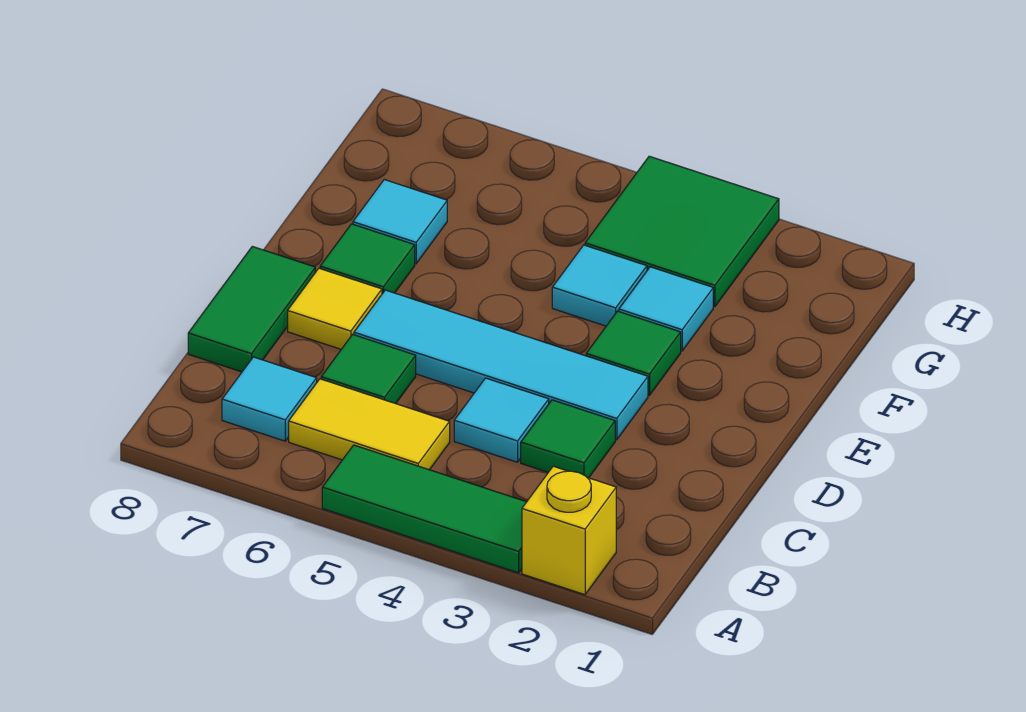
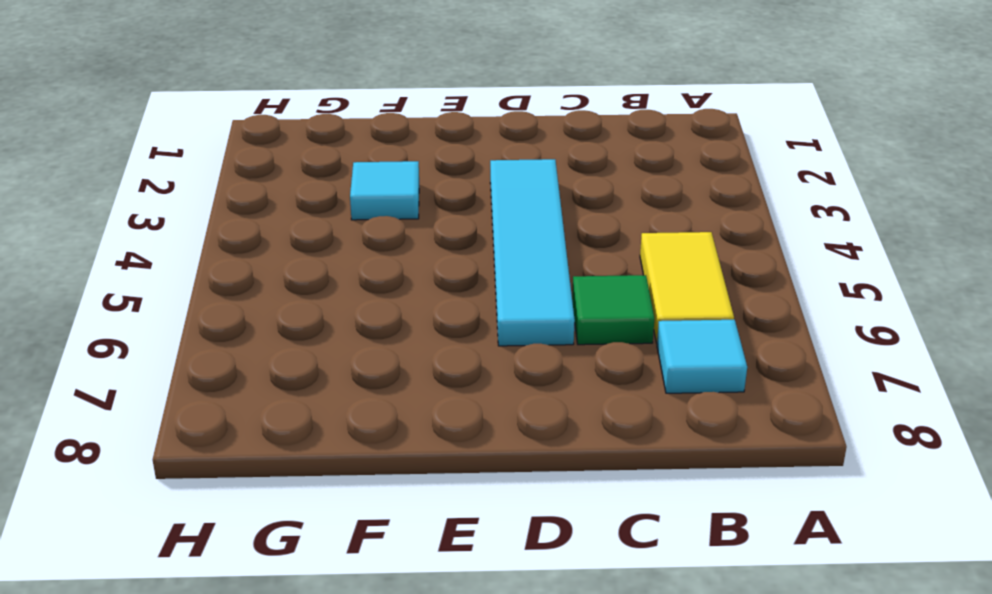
none -> yellow 1x1 brick [522,466,616,595]
none -> green 1x3 tile [322,445,526,573]
none -> green 1x1 tile [521,400,615,478]

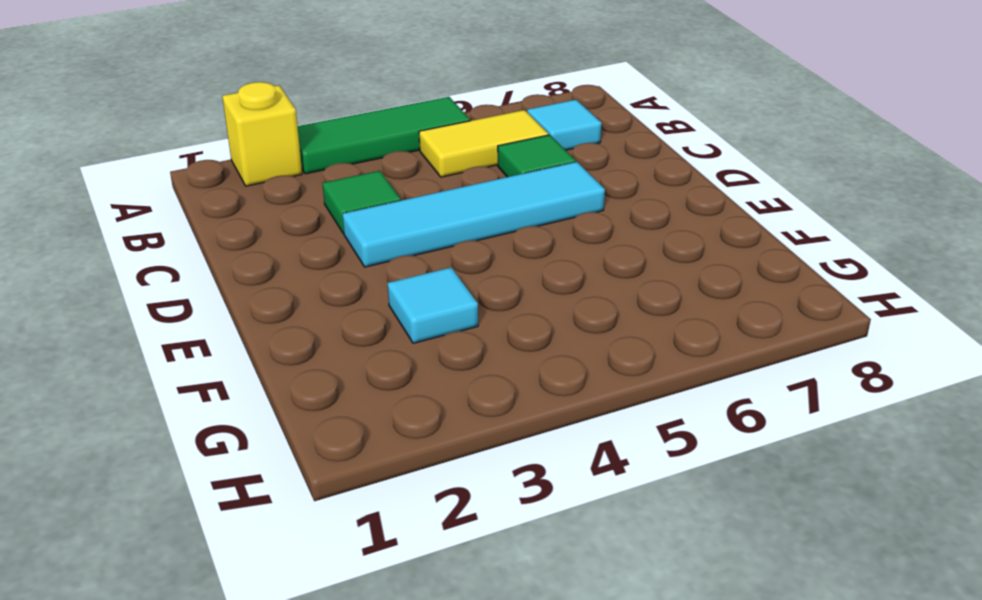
none -> cyan 1x1 tile [454,378,549,462]
none -> green 1x2 tile [188,246,315,372]
none -> yellow 1x1 tile [288,268,382,349]

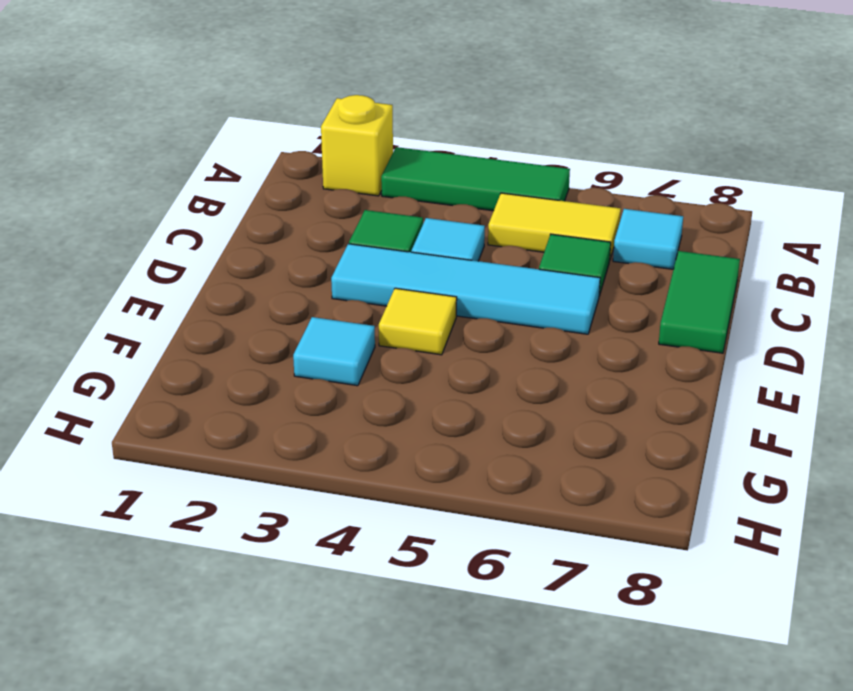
yellow 1x1 tile [379,288,457,355] -> yellow 1x1 tile moved to [288,268,382,349]
none -> green 1x1 tile [586,311,681,395]
none -> green 1x1 tile [320,224,415,294]
none -> cyan 1x1 tile [552,245,647,326]

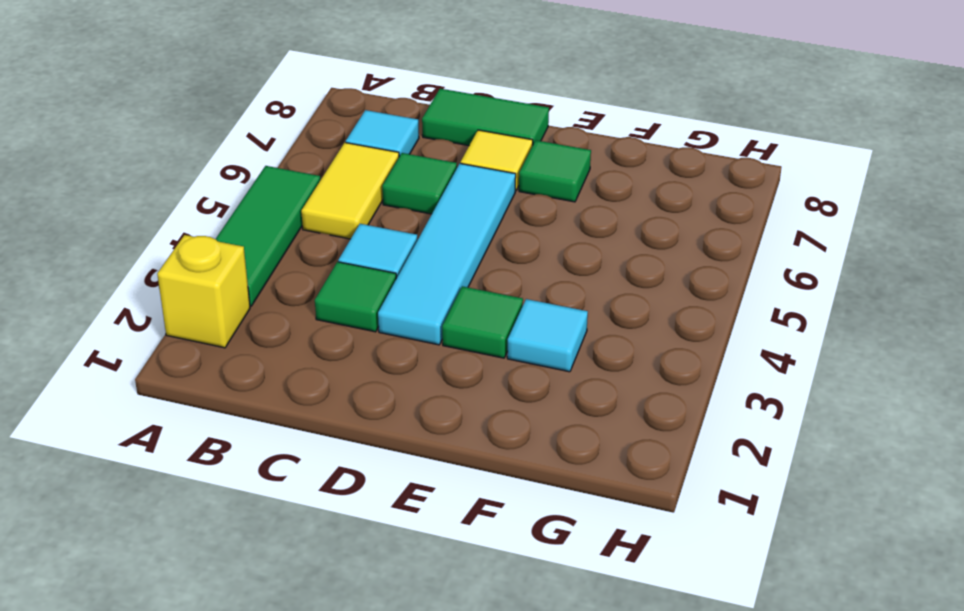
none -> cyan 1x1 tile [552,245,647,326]
none -> cyan 1x1 tile [353,180,447,264]
none -> green 2x2 tile [585,156,779,307]

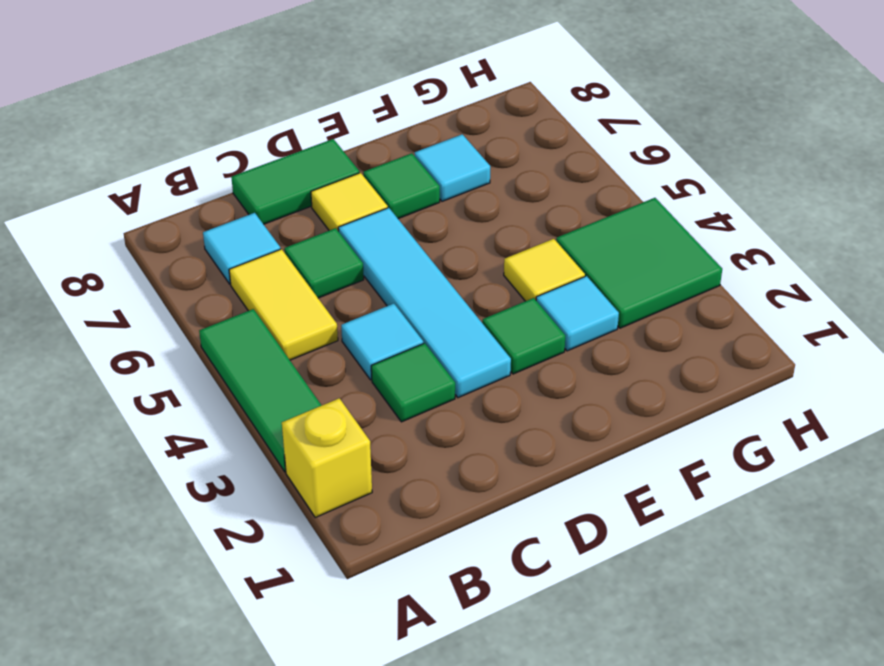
yellow 1x1 tile [504,239,585,301] -> cyan 1x1 tile [552,245,647,326]

